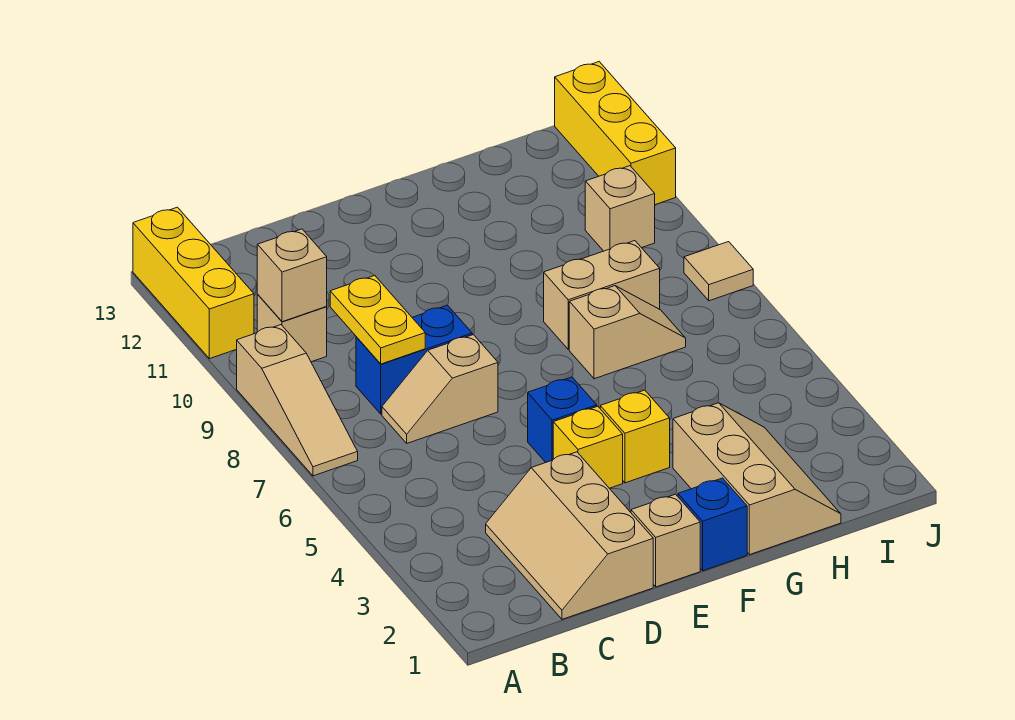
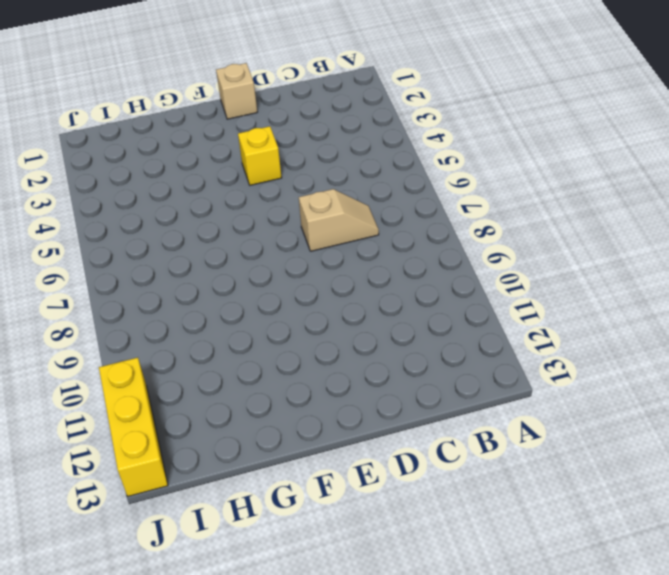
none -> tan 1x3 slope [236,325,358,476]
none -> yellow 1x3 brick [133,207,254,359]
none -> tan 1x1 brick [257,295,327,362]

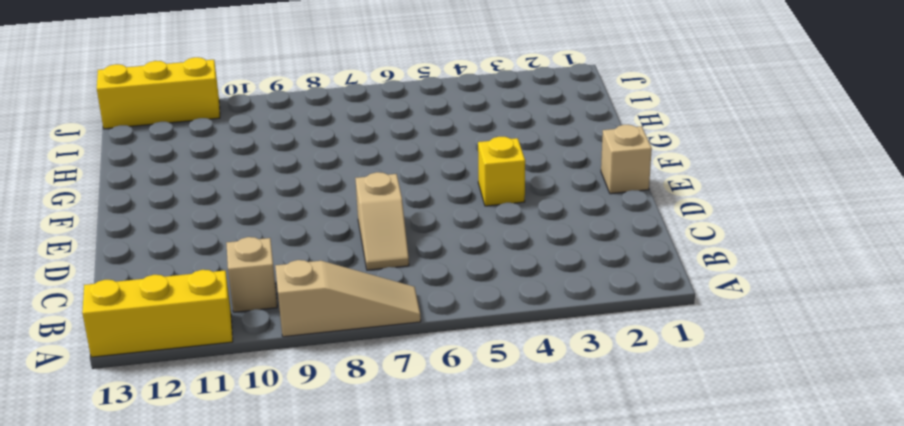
none -> tan 2x3 slope [486,452,653,619]
none -> blue 1x2 brick [356,305,472,414]
none -> blue 1x1 brick [528,377,597,462]

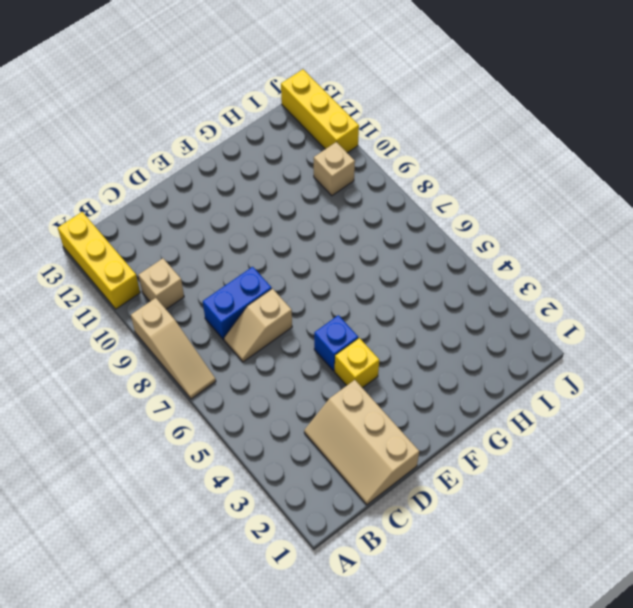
none -> tan 1x1 brick [631,494,700,587]
none -> blue 1x1 brick [678,478,747,571]
none -> yellow 1x1 brick [600,390,670,483]

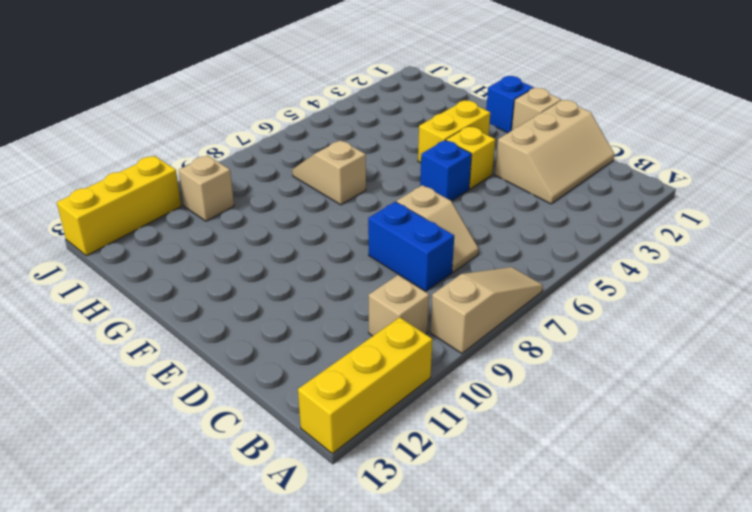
yellow 1x2 brick [418,101,490,163] -> yellow 1x1 brick [600,390,670,483]
none -> tan 2x3 slope [673,403,841,555]
none -> tan 1x2 brick [544,241,660,349]
none -> tan 1x1 tile [684,242,753,301]

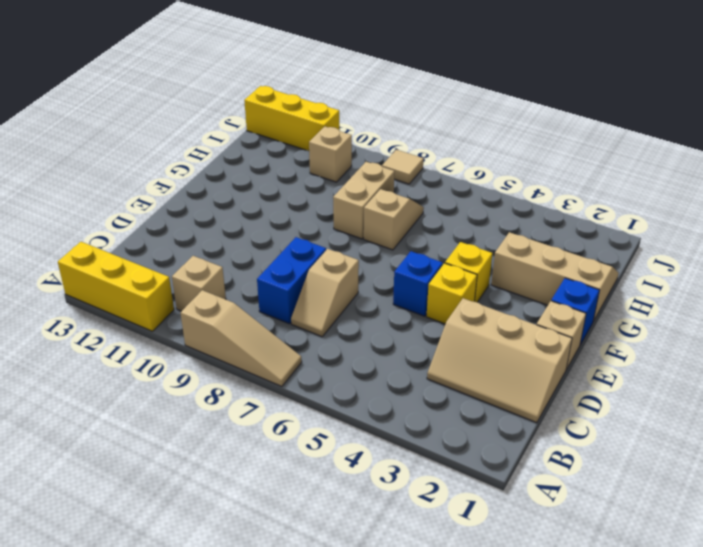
none -> tan 1x1 brick [257,229,327,322]
none -> yellow 1x2 plate [330,275,425,364]

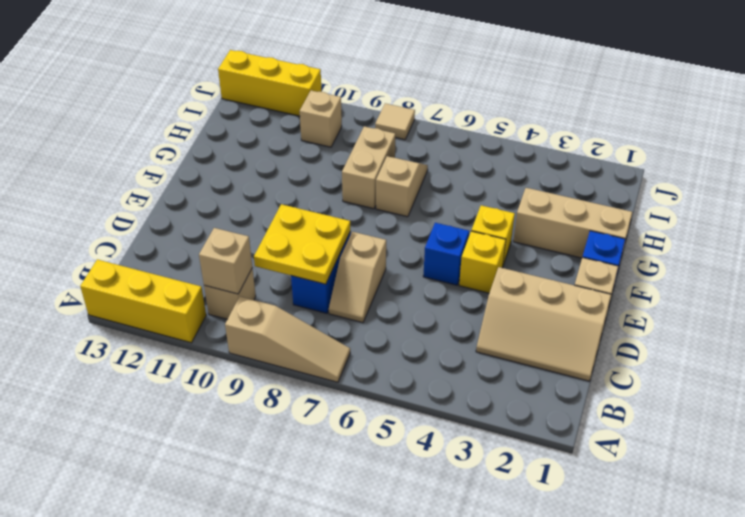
yellow 2x2 plate [254,204,350,284] -> yellow 1x2 plate [330,275,425,364]

